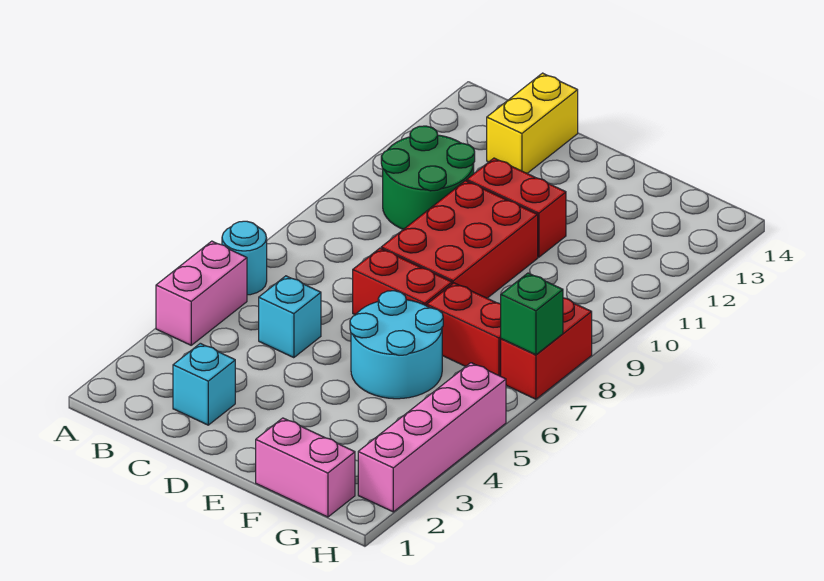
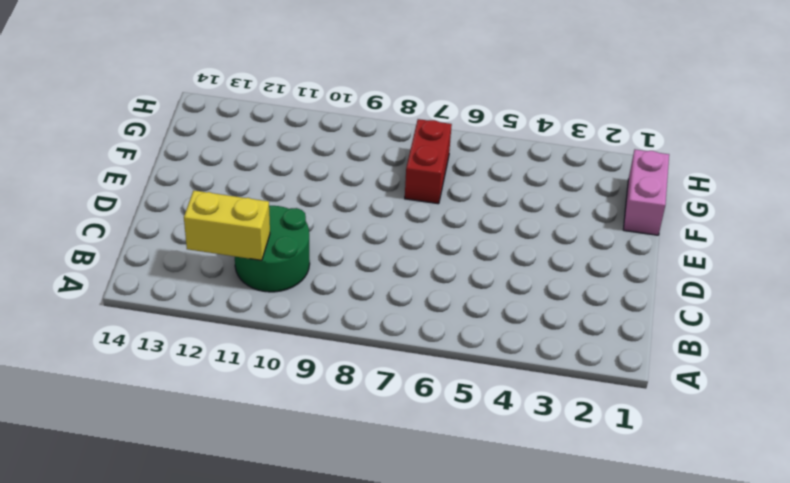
yellow 1x2 brick [184,191,270,260] -> yellow 1x2 brick moved to [487,73,578,173]
none -> pink 1x2 brick [156,241,247,345]
none -> cyan 1x1 round brick [222,221,267,295]
none -> cyan 1x1 brick [173,343,235,425]

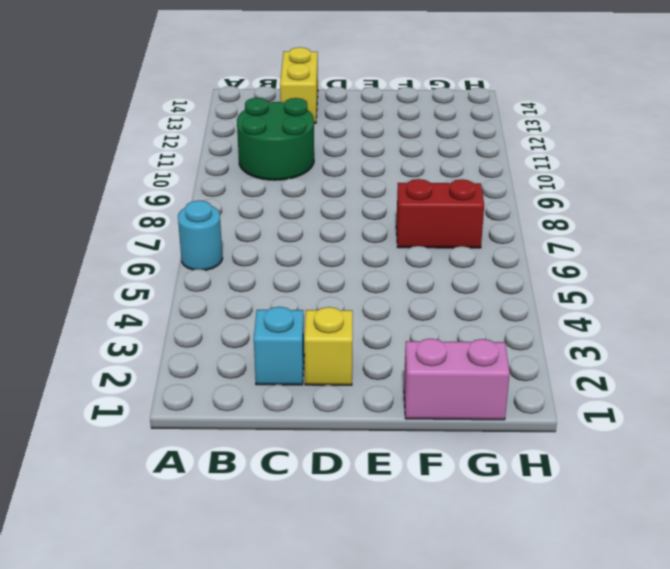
yellow 1x1 brick [304,307,353,385] -> none
none -> pink 1x2 brick [156,241,247,345]
none -> cyan 1x1 brick [259,276,321,358]
none -> red 1x2 brick [353,248,452,315]

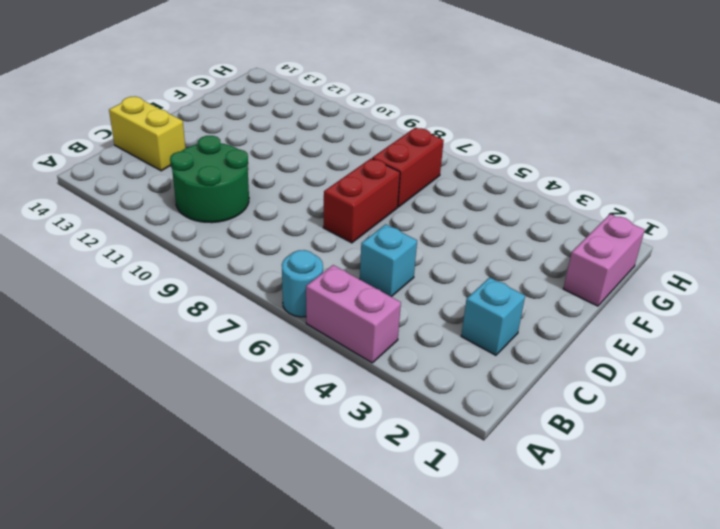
none -> red 2x3 brick [381,181,538,298]
none -> red 1x2 brick [467,158,566,257]
none -> cyan 2x2 round brick [350,291,443,399]

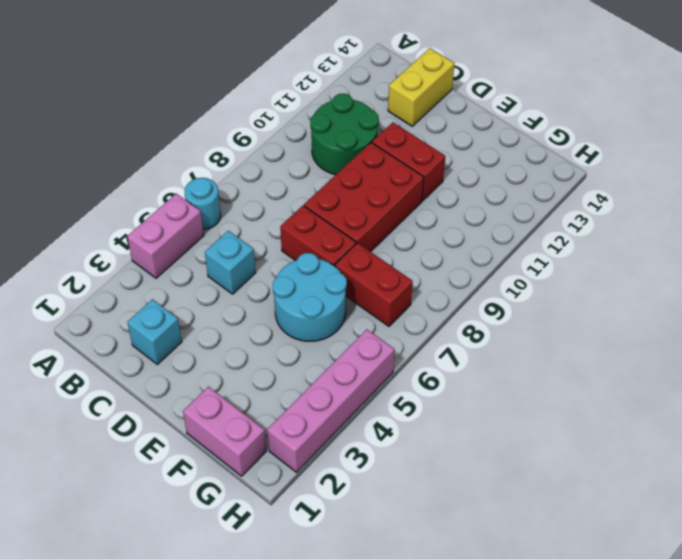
none -> red 1x2 brick [501,298,592,399]
none -> green 1x1 brick [501,273,563,355]

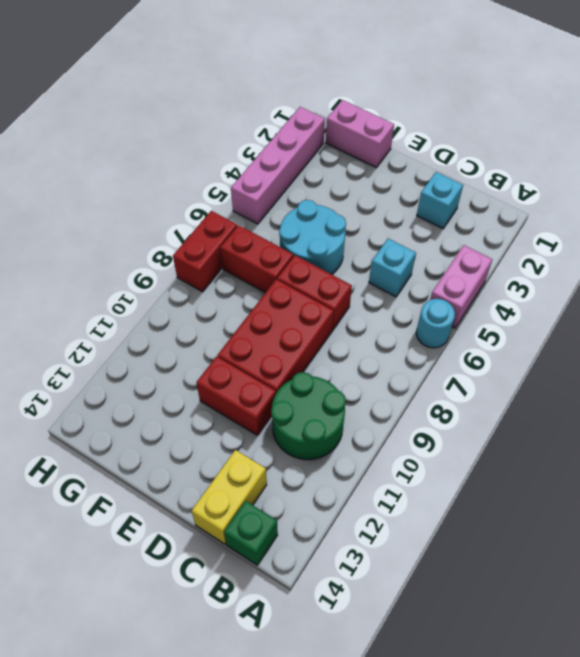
green 1x1 brick [224,501,278,565] -> green 1x1 brick moved to [501,273,563,355]

